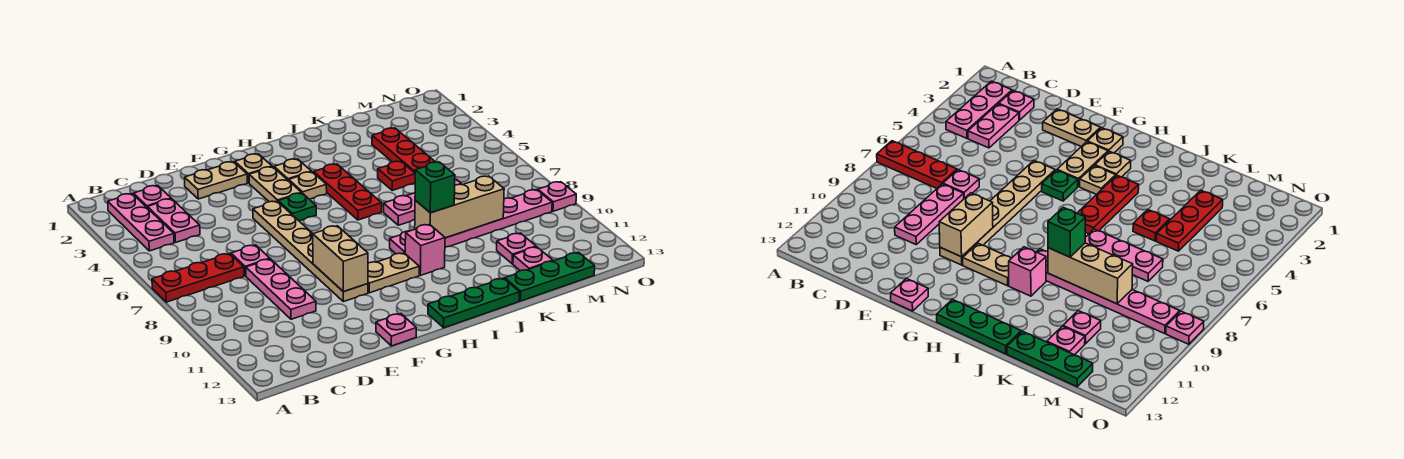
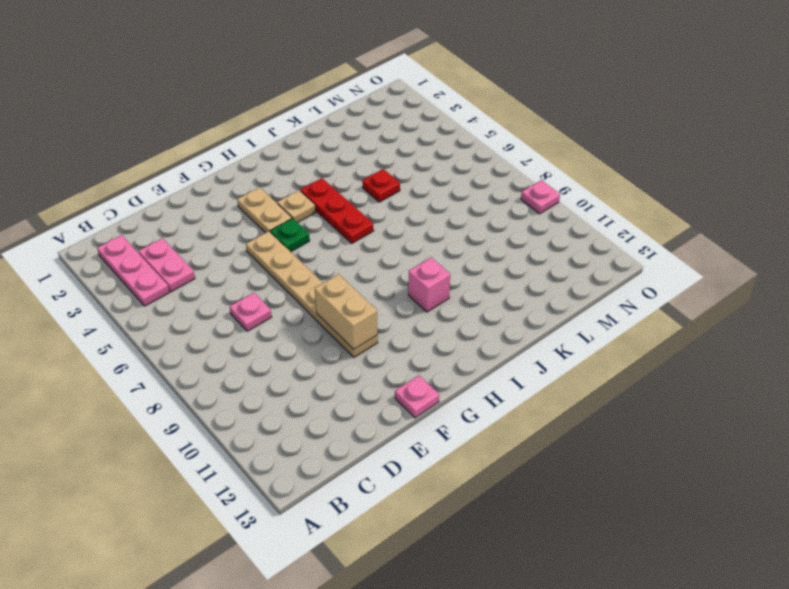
none -> red 1x3 plate [152,254,244,302]
none -> pink 1x1 plate [134,186,171,207]
none -> pink 1x3 plate [246,259,316,319]

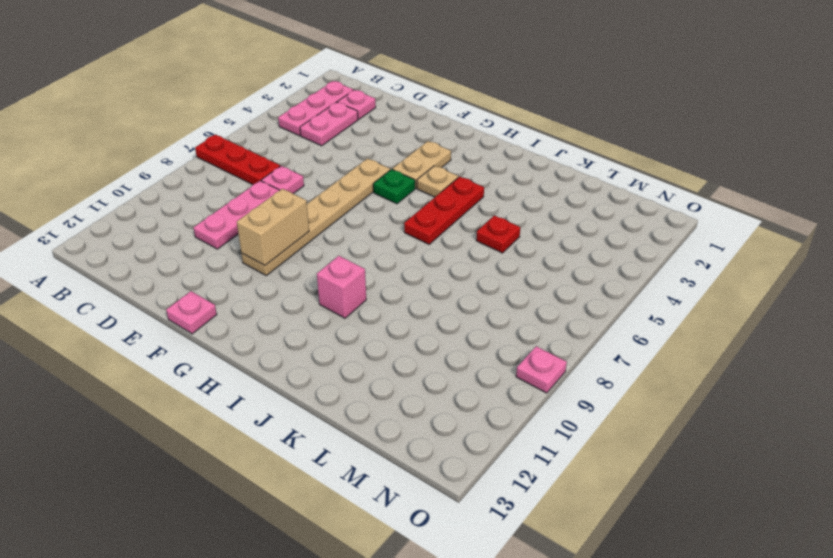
none -> tan 1x2 plate [185,162,247,199]
none -> tan 1x1 plate [235,154,272,183]
none -> tan 1x2 plate [368,253,419,293]

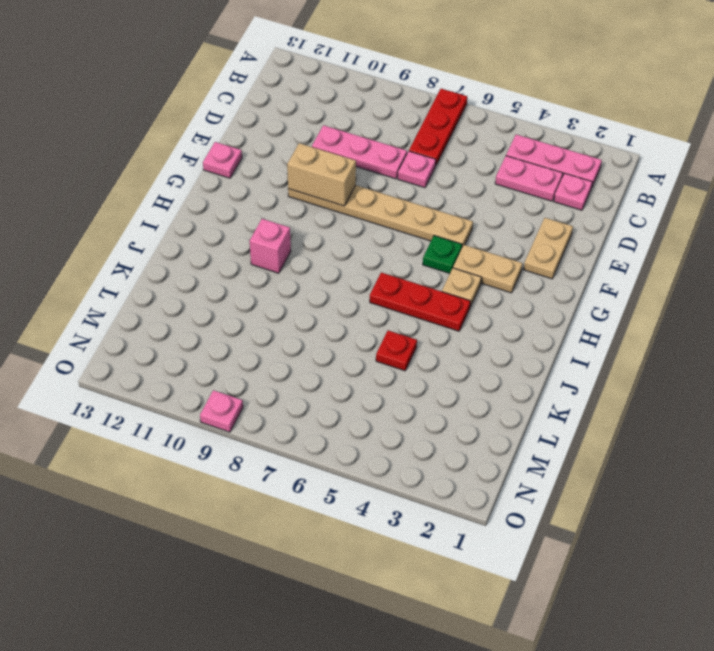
none -> tan 1x1 plate [235,154,272,183]
none -> tan 1x2 plate [368,253,419,293]
none -> tan 1x1 plate [274,159,312,181]

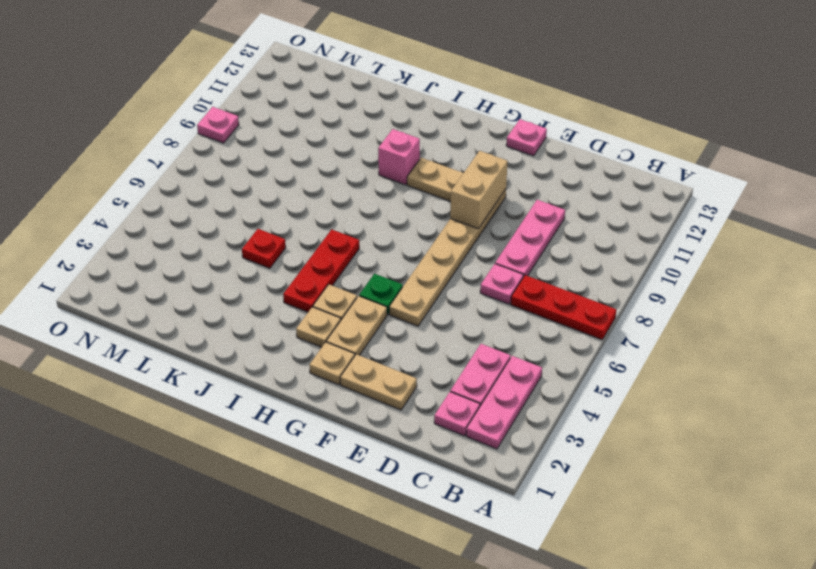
none -> green 1x3 plate [428,278,519,328]
none -> pink 1x6 plate [390,190,552,254]
none -> pink 1x3 plate [384,179,462,225]

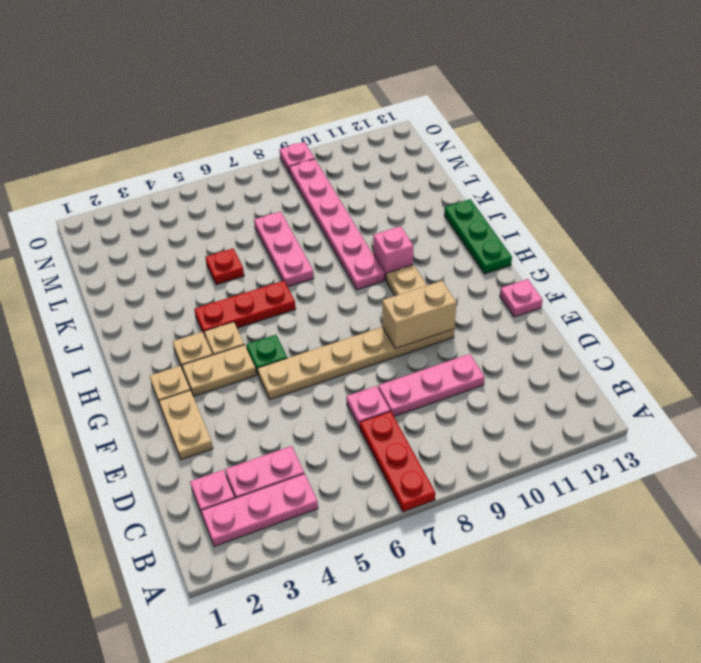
none -> green 1x3 plate [505,252,595,301]
none -> red 1x3 plate [372,128,435,173]
none -> pink 1x1 plate [497,233,536,264]

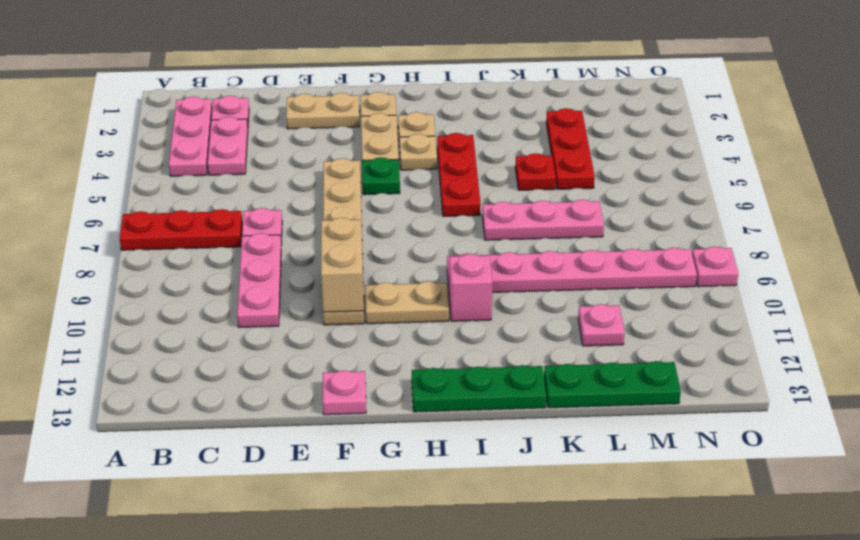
none -> pink 1x1 plate [513,247,553,271]
none -> tan 1x3 brick [415,176,504,238]
none -> green 1x1 brick [415,162,455,213]

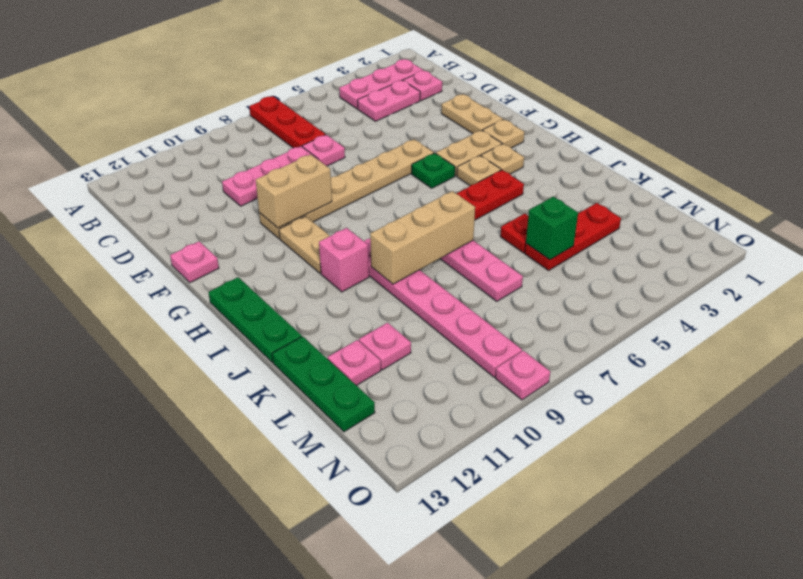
tan 1x3 brick [370,191,475,284] -> tan 1x3 brick turned to [415,176,504,238]
green 1x1 brick [526,197,578,260] -> green 1x1 brick moved to [415,162,455,213]

